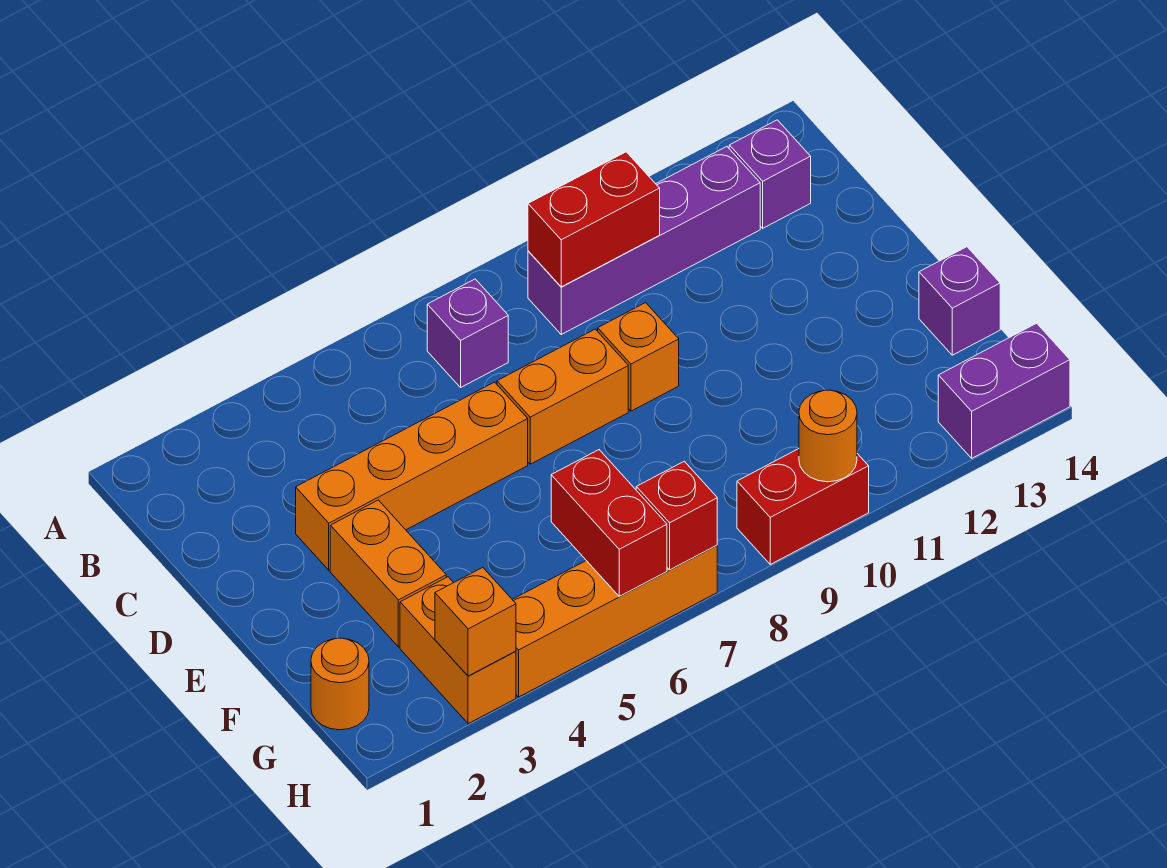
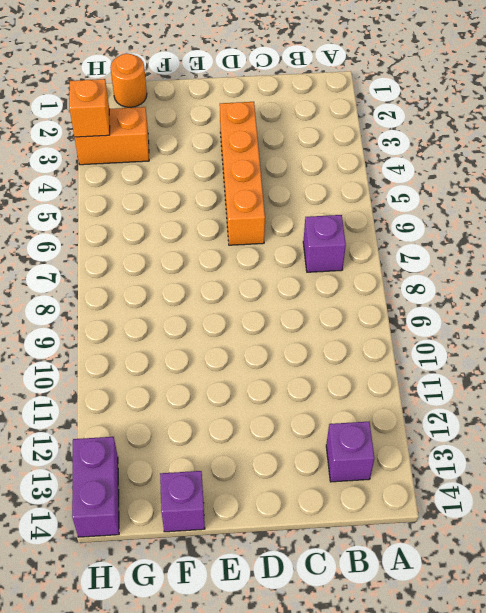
none -> purple 1x4 brick [528,147,760,334]
none -> orange 1x2 brick [497,329,628,464]
none -> orange 1x1 brick [598,303,679,411]

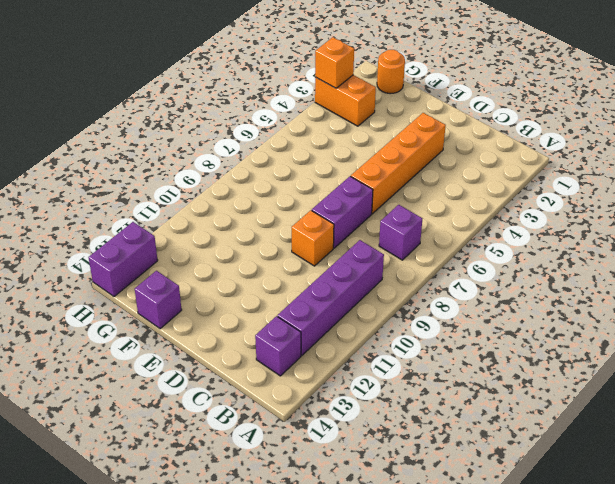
purple 1x2 brick [312,176,373,248] -> orange 1x2 brick [497,329,628,464]
none -> orange 1x2 brick [330,500,446,647]
none -> orange 1x4 brick [512,545,717,697]
none -> red 1x2 brick [737,449,869,564]

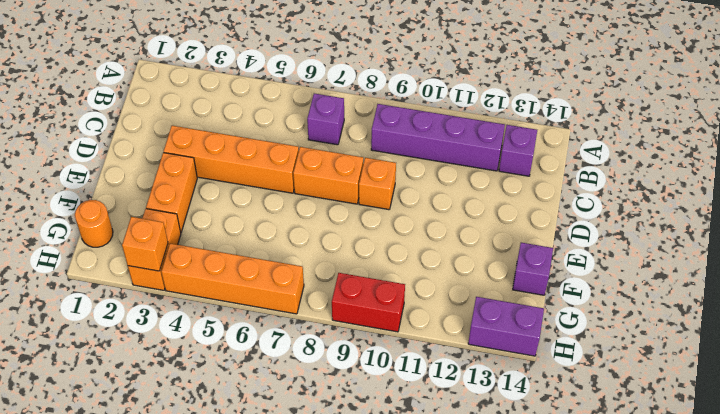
none -> red 1x2 brick [528,152,660,287]
none -> red 1x2 brick [551,450,667,596]
none -> red 1x1 brick [636,461,717,570]

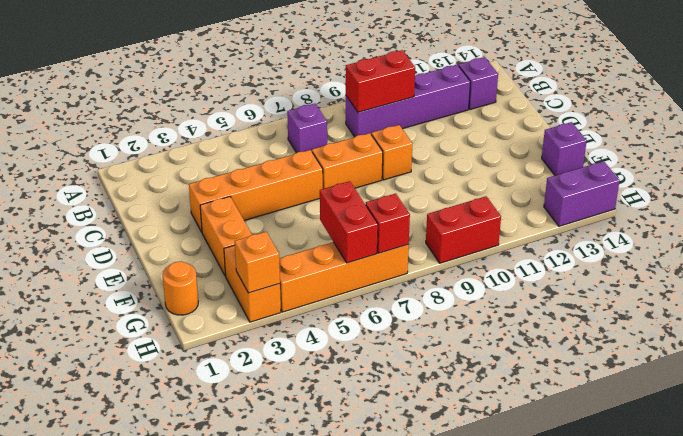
none -> orange 1x1 round brick [799,390,857,482]

